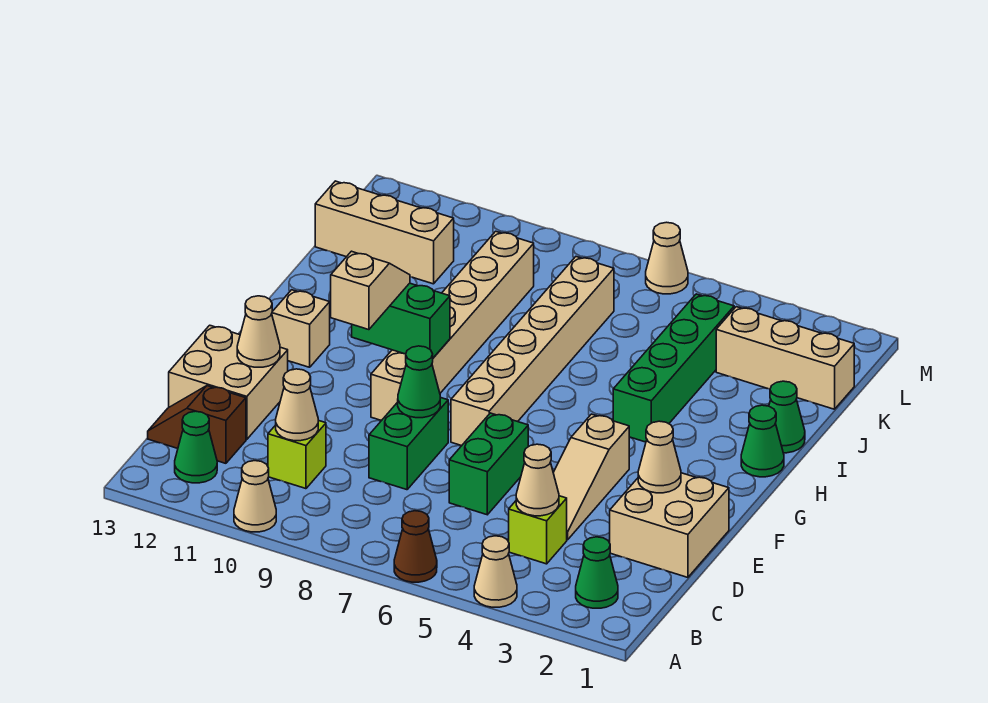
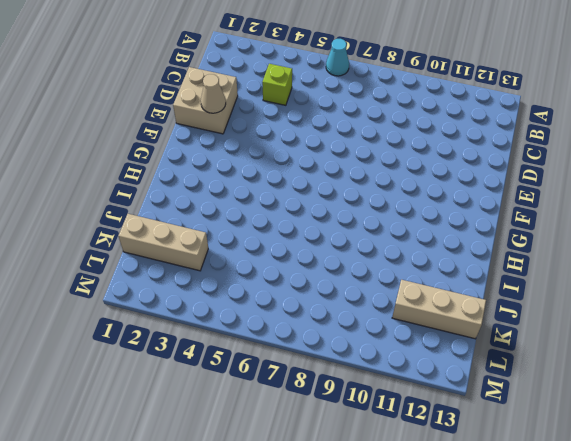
cyan 1x1 cone [326,39,349,76] -> brown 1x1 cone [394,511,437,582]
none -> tan 1x1 cone [474,536,517,607]
none -> tan 1x1 cone [234,461,276,532]
none -> green 1x1 cone [576,537,618,608]

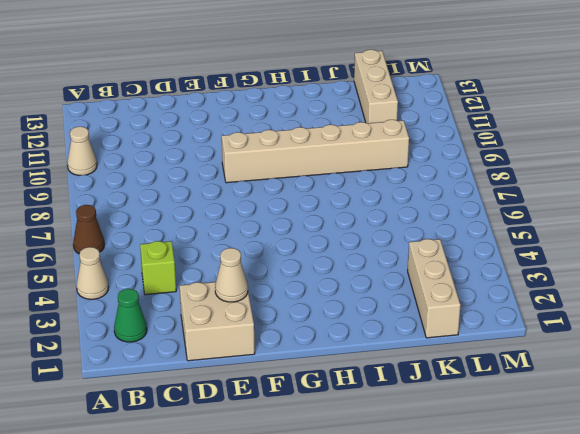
none -> green 1x1 cone [175,411,217,483]
none -> lime 1x1 brick [268,420,326,489]
none -> brown 1x2 slope [148,386,246,463]

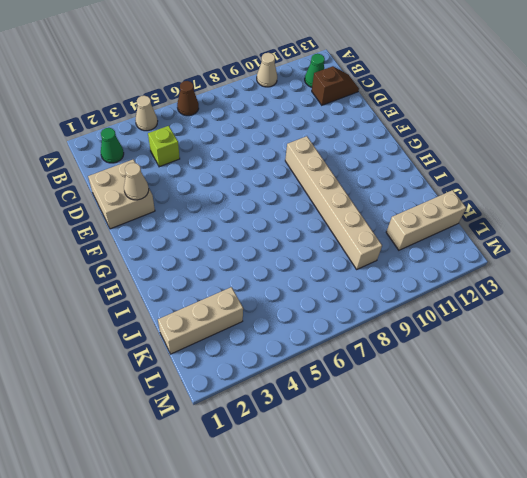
none -> lime 1x1 brick [268,420,326,489]
none -> tan 1x3 slope [553,414,629,540]
none -> green 1x2 brick [449,413,528,515]

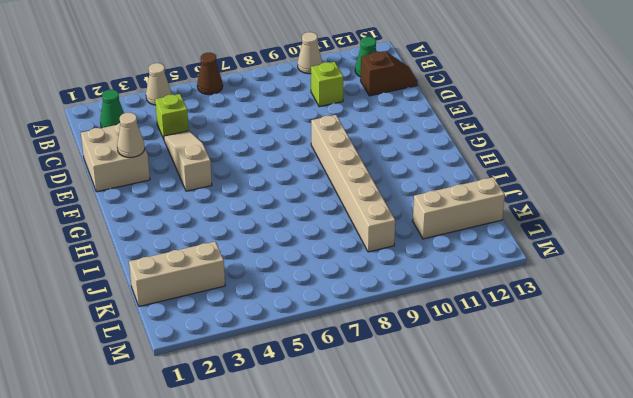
none -> green 1x2 brick [449,413,528,515]
none -> green 1x2 brick [369,397,448,490]
none -> tan 2x2 brick [169,325,288,439]

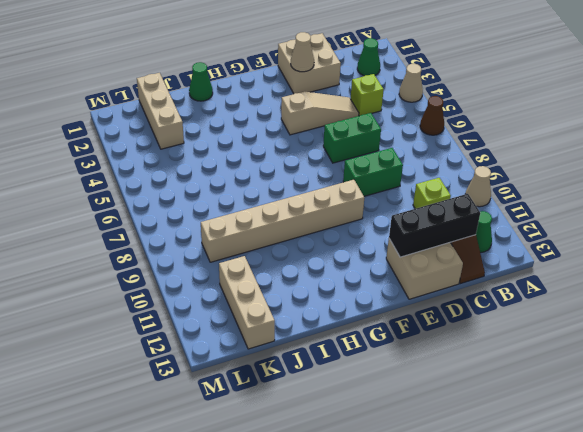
black 1x3 brick [389,194,480,257] -> tan 1x1 cone [237,296,280,367]
none -> tan 1x6 brick [451,257,614,446]
none -> tan 1x1 brick [272,290,330,367]
none -> green 1x1 cone [741,405,784,477]

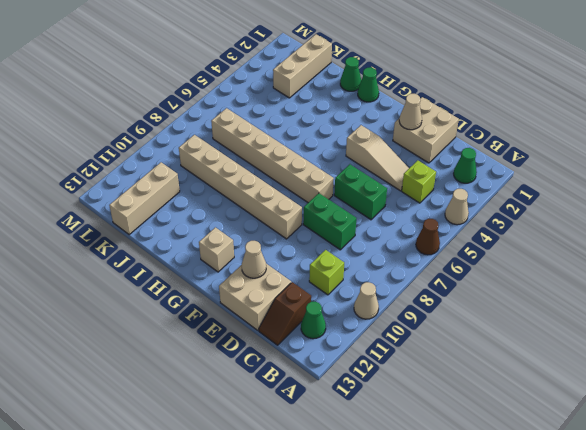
none -> green 1x4 brick [613,294,734,442]
none -> tan 1x1 cone [646,222,688,294]
none -> tan 1x1 cone [516,444,559,516]

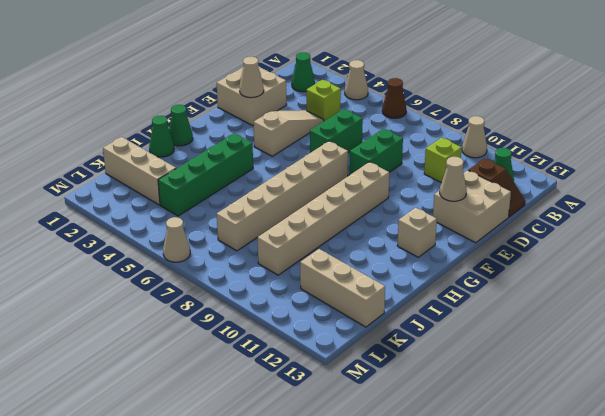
none -> tan 1x1 cone [516,444,559,516]
none -> tan 1x1 cone [276,369,318,441]
none -> green 1x1 cone [398,346,440,418]

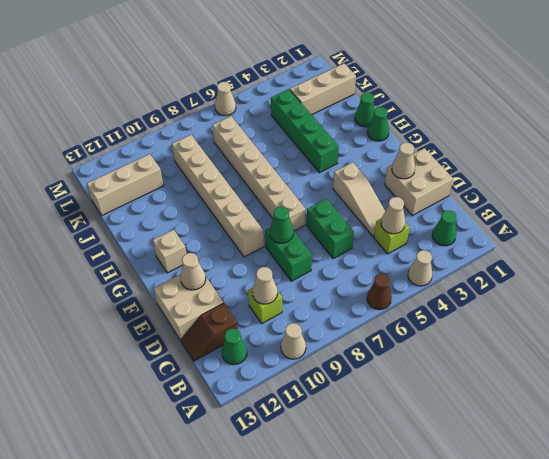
none -> green 1x2 brick [352,283,450,358]
none -> tan 1x2 slope [331,251,410,330]

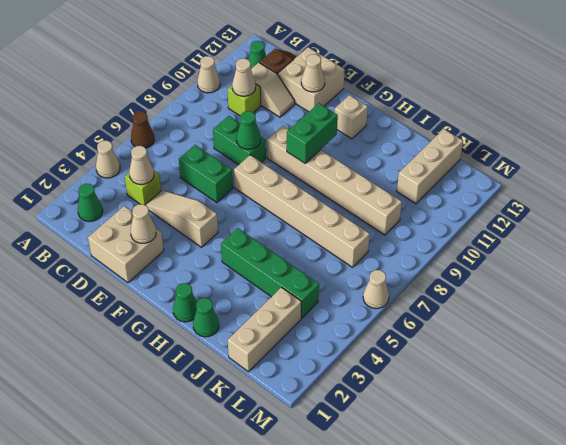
tan 1x2 slope [251,63,295,117] -> tan 1x2 slope moved to [331,251,410,330]

